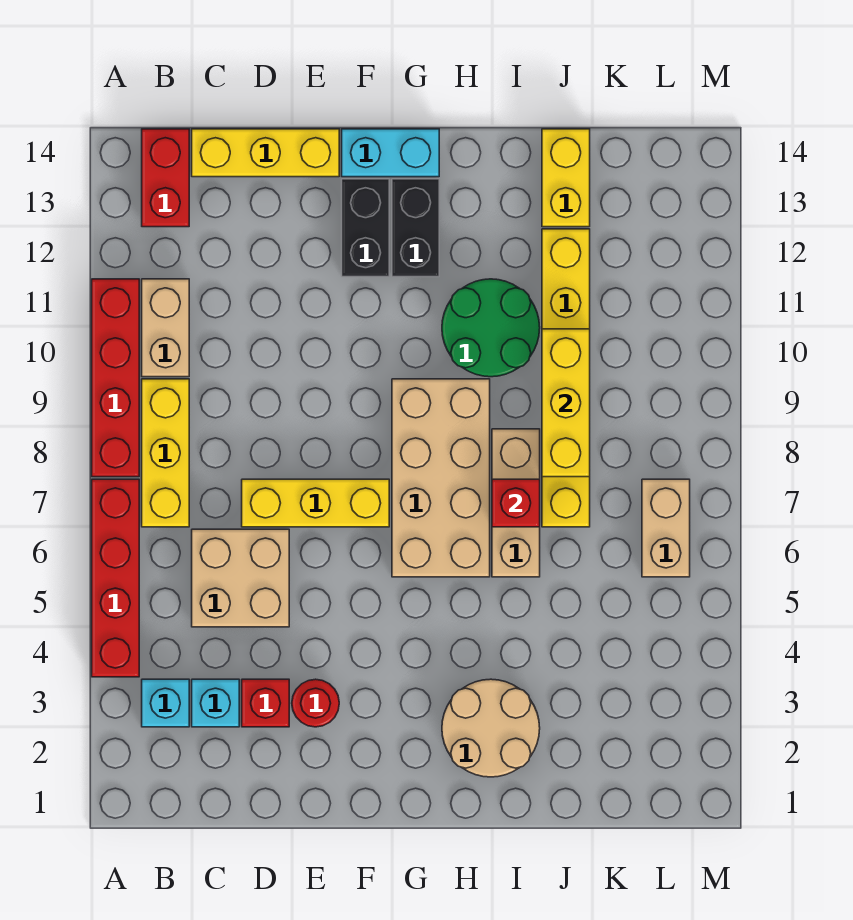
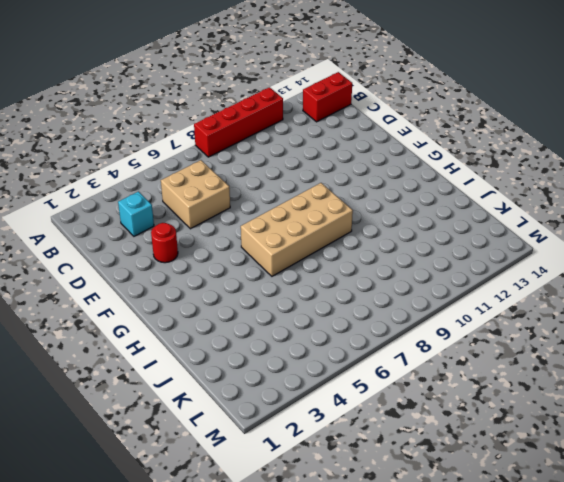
none -> red 1x4 brick [92,479,139,677]
none -> cyan 1x1 brick [142,679,189,727]
none -> yellow 1x3 brick [142,379,189,527]

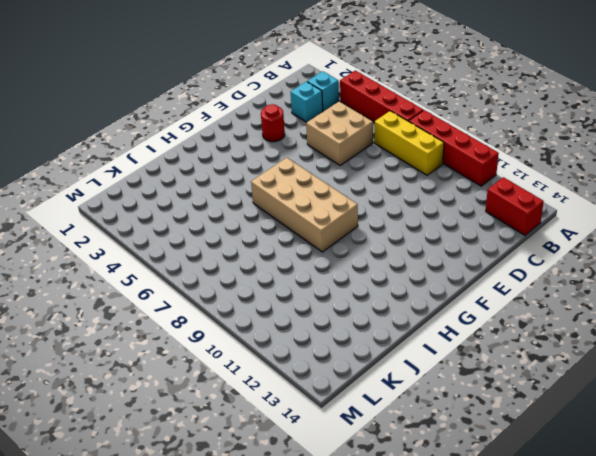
none -> tan 1x2 brick [142,279,189,377]
none -> yellow 1x3 brick [192,129,339,177]
none -> red 1x1 brick [242,679,289,727]

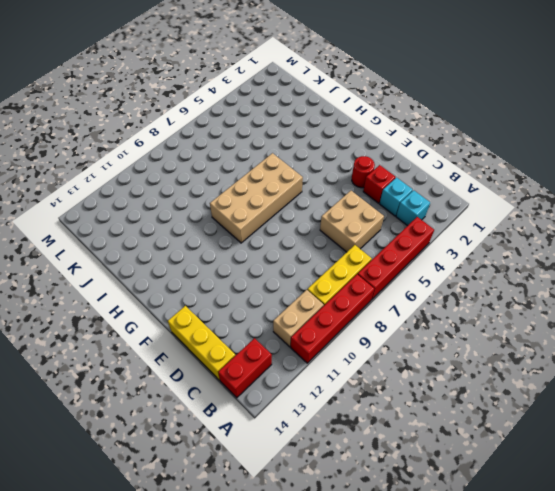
none -> yellow 1x3 brick [242,479,389,527]
none -> black 1x2 brick [342,179,389,277]
none -> cyan 1x2 brick [342,129,439,177]

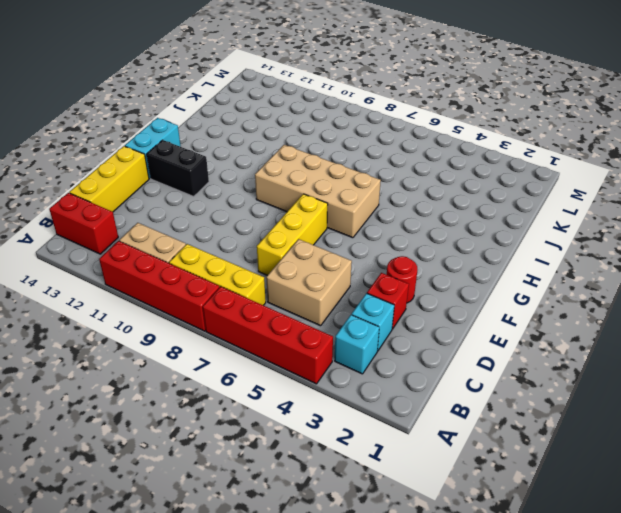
none -> black 1x2 brick [392,179,439,277]
none -> tan 2x2 round brick [442,679,540,777]
none -> green 2x2 round brick [442,279,540,377]

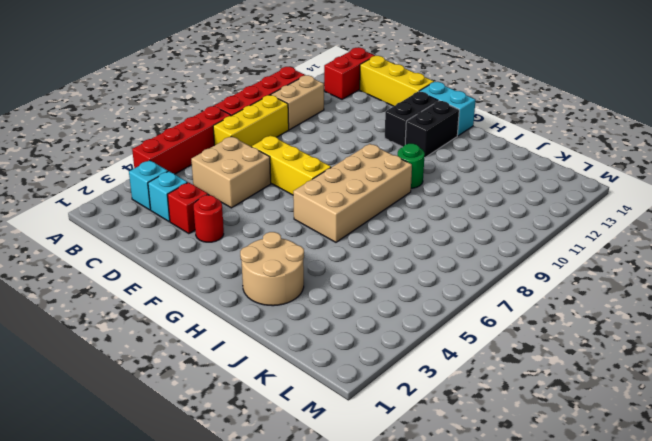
green 1x1 round brick [398,144,425,188] -> green 2x2 round brick [442,279,540,377]
none -> tan 1x3 brick [492,429,540,577]
none -> yellow 1x6 brick [542,229,590,527]
none -> yellow 1x2 brick [542,129,590,227]

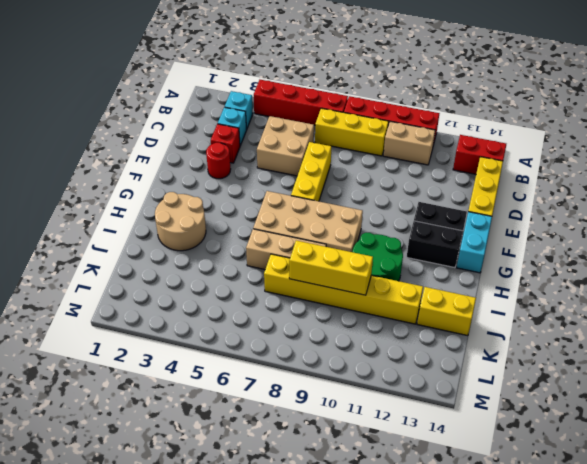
none -> tan 1x2 brick [642,479,690,577]
none -> red 1x1 brick [492,479,540,527]

